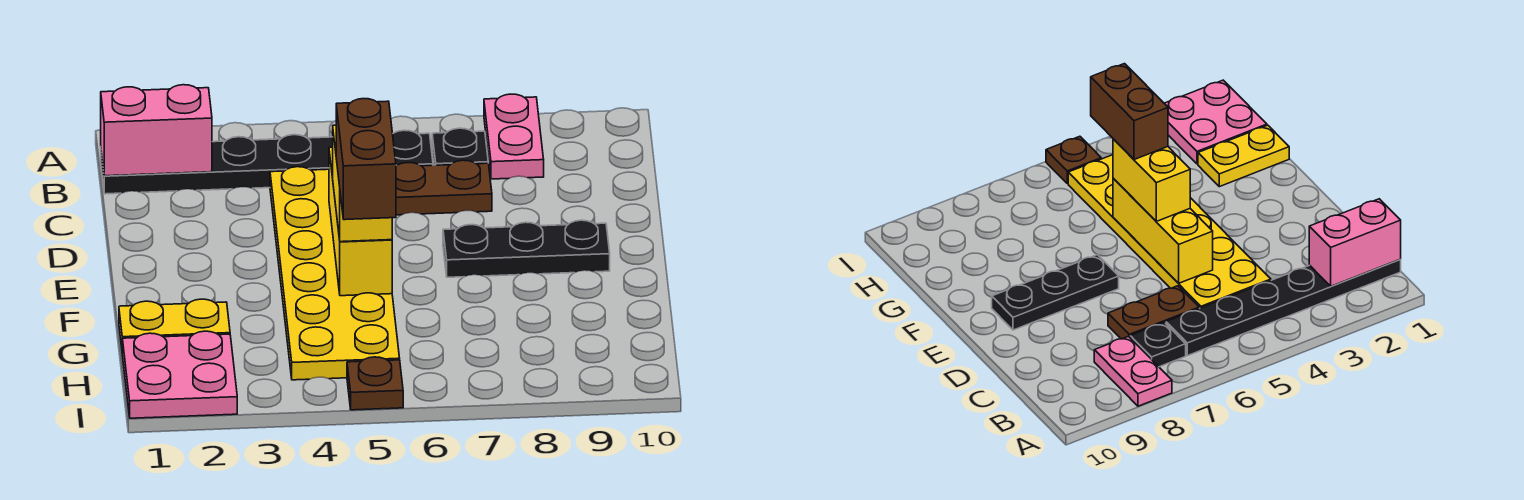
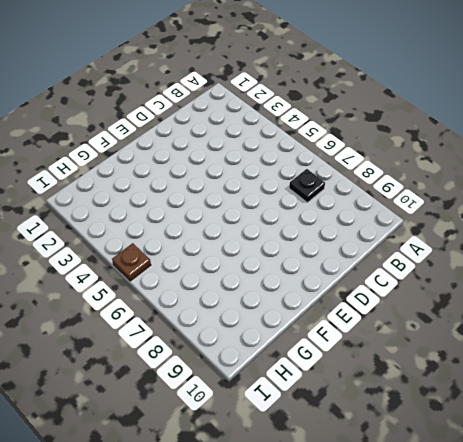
none -> pink 1x2 plate [484,94,544,179]
none -> black 1x6 plate [101,130,433,194]
none -> yellow 2x6 plate [270,167,400,380]

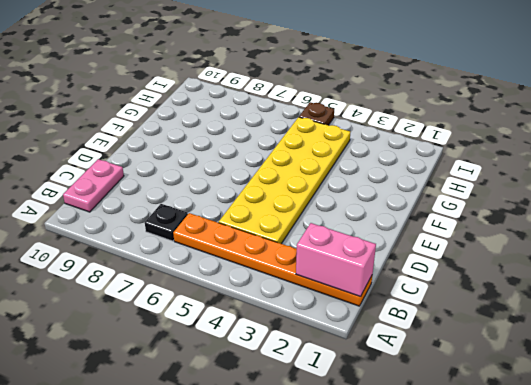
orange 1x6 plate [173,213,372,306] -> black 1x6 plate [101,130,433,194]
pink 1x2 plate [63,159,124,212] -> pink 1x2 plate moved to [484,94,544,179]
none -> brown 1x2 plate [396,160,492,215]
none -> black 1x3 plate [443,220,610,277]
none -> yellow 1x2 plate [119,299,230,347]

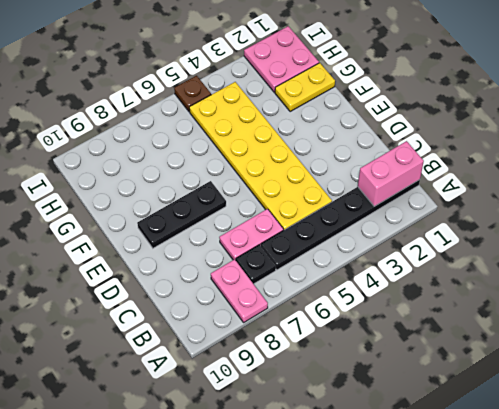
pink 1x2 plate [219,209,284,260] -> brown 1x2 plate [396,160,492,215]
none -> yellow 1x3 brick [329,147,392,296]
none -> yellow 1x2 brick [333,125,392,242]
none -> brown 1x2 brick [336,99,396,220]

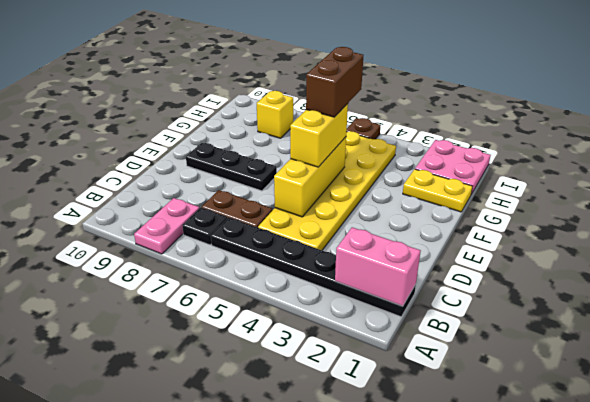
yellow 1x1 brick [257,91,293,138] -> none

